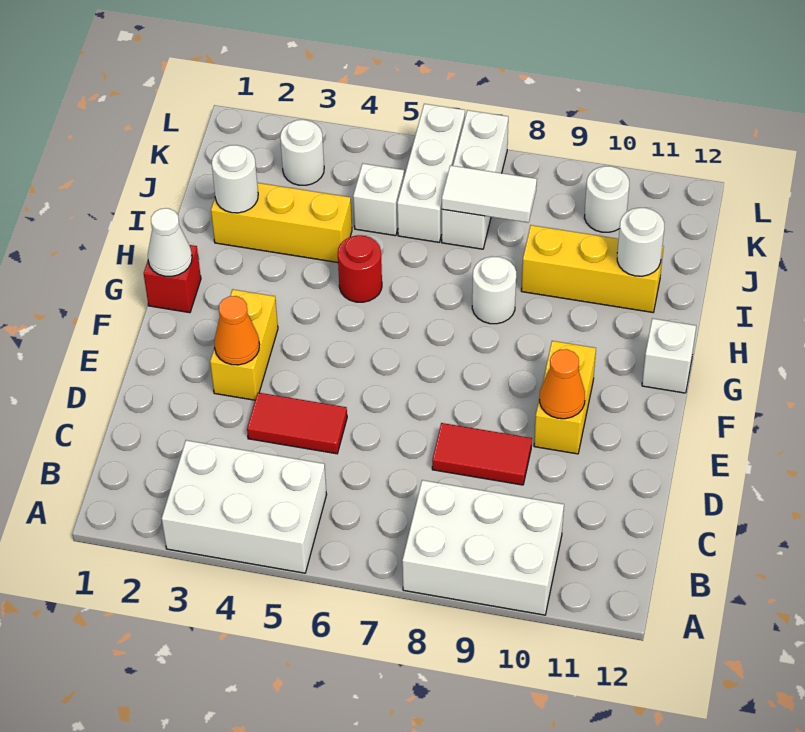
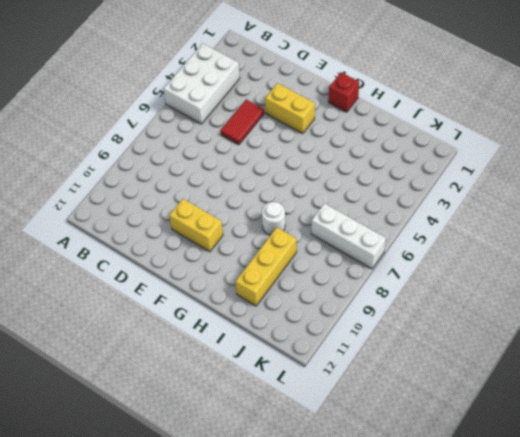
none -> white 2x3 brick [402,480,564,615]
none -> red 1x2 tile [432,423,532,485]
none -> white 1x1 brick [642,318,696,393]

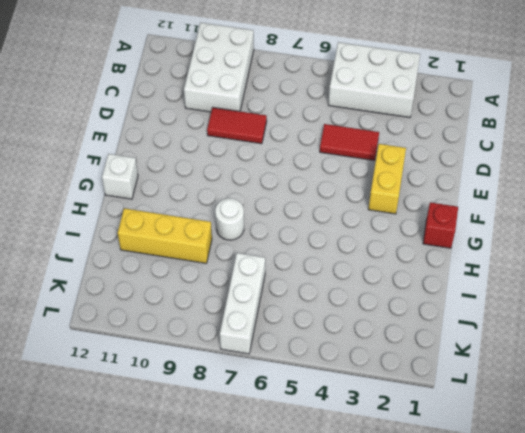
white 2x3 brick [184,23,254,112] -> white 2x3 brick turned to [402,480,564,615]
none -> yellow 1x2 brick [534,341,596,454]
none -> red 1x1 round brick [338,235,382,302]
none -> yellow 1x3 brick [211,183,352,262]

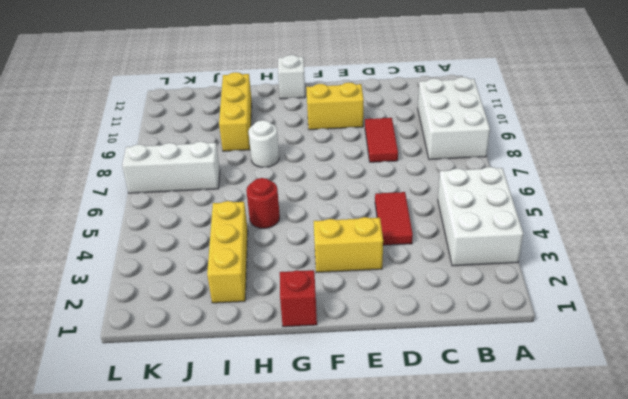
none -> white 1x1 brick [353,164,404,236]
none -> white 1x3 brick [397,104,465,242]
none -> white 1x1 round brick [280,120,324,185]

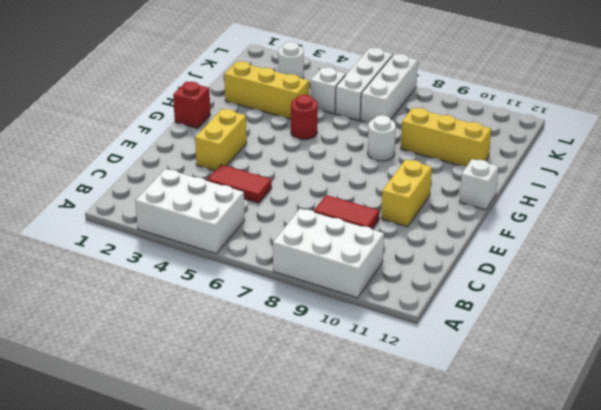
none -> white 1x1 round brick [584,166,629,232]
none -> orange 1x1 cone [214,296,260,365]
none -> orange 1x1 cone [540,349,585,419]

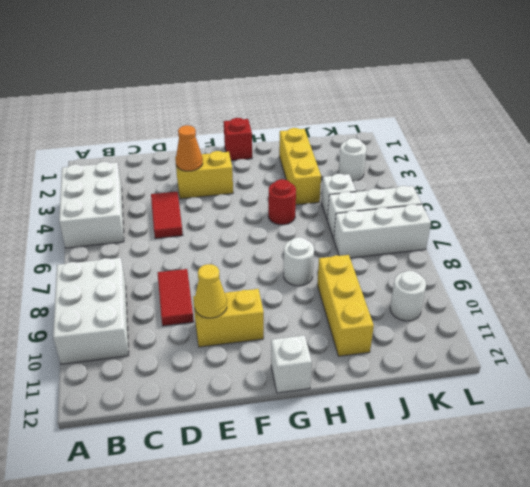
yellow 1x1 cone [194,264,227,318] -> orange 1x1 cone [540,349,585,419]
none -> white 1x1 cone [148,208,192,276]
none -> white 1x1 round brick [212,145,258,213]
none -> white 1x1 round brick [617,208,664,276]

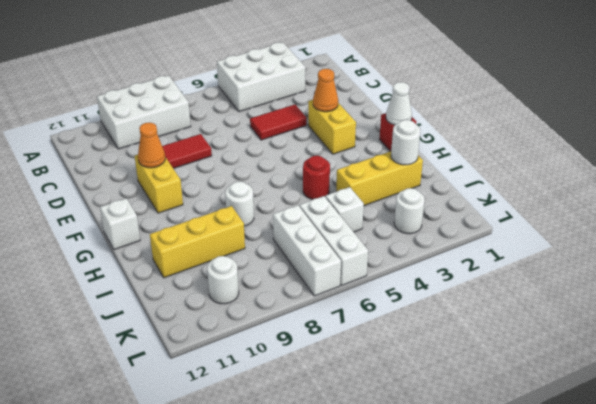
none -> white 1x1 round brick [617,208,664,276]
none -> white 1x2 tile [442,165,537,223]

